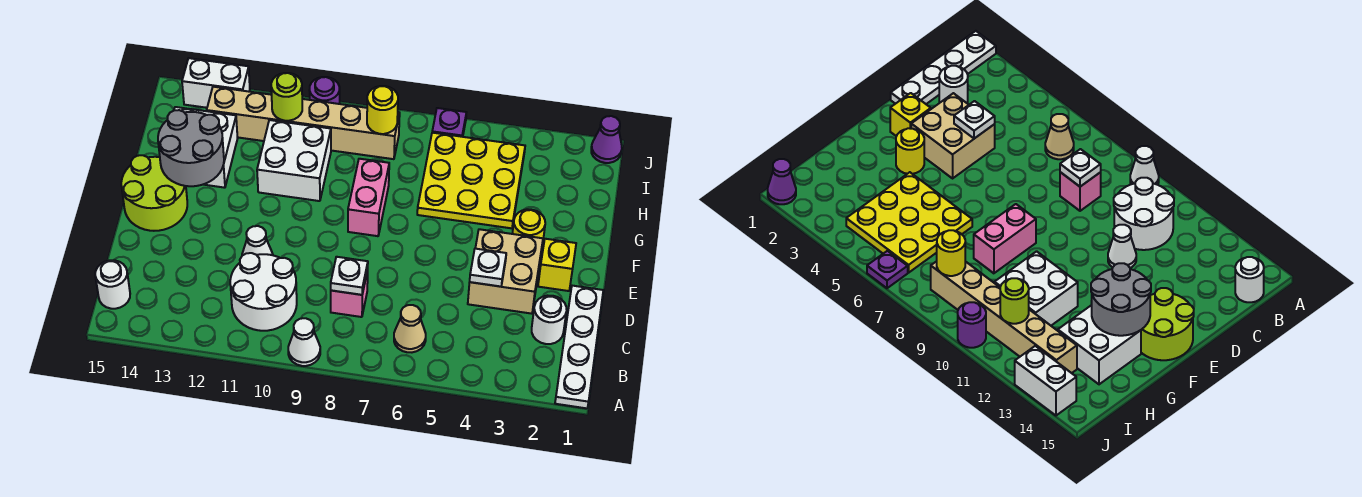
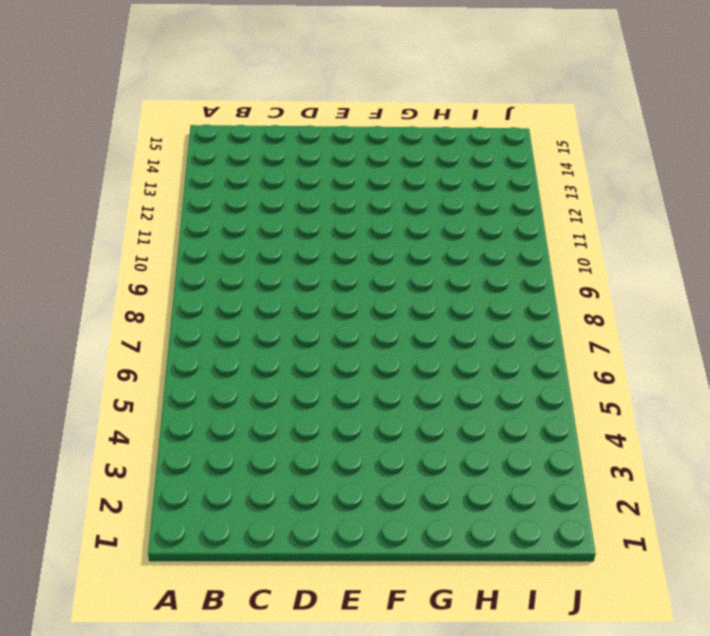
none -> white 1x4 plate [555,286,603,408]
none -> white 1x1 cone [288,318,320,366]
none -> tan 1x1 cone [394,305,426,352]

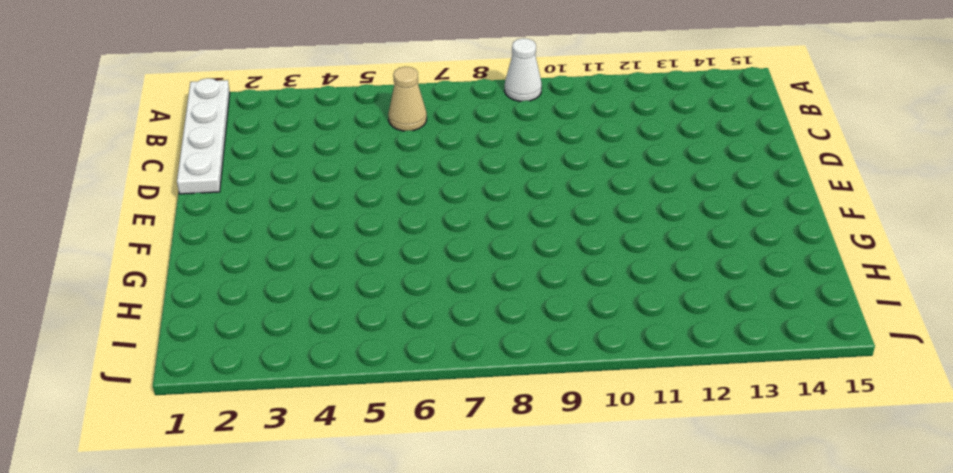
none -> white 2x2 round brick [230,253,297,331]
none -> white 1x1 round brick [95,260,130,309]
none -> white 1x1 round brick [532,296,567,344]

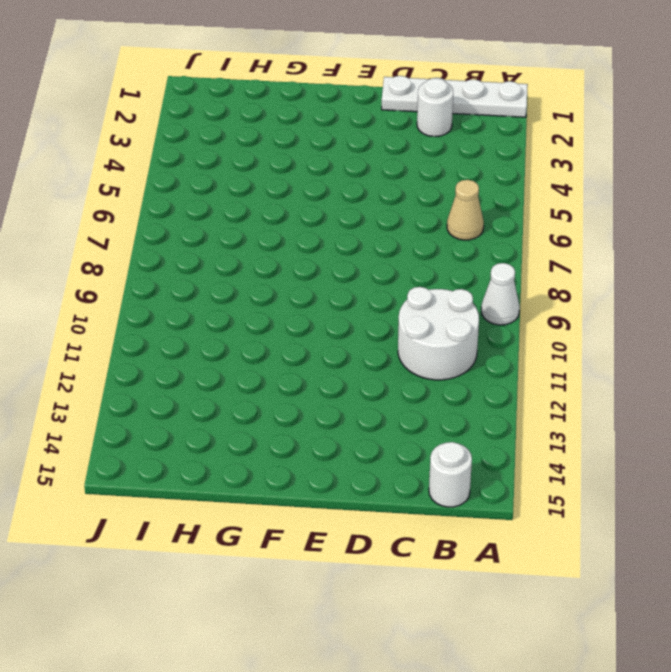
none -> pink 1x1 brick [331,270,368,317]
none -> tan 2x2 brick [468,229,543,314]
none -> white 1x1 cone [242,226,273,256]

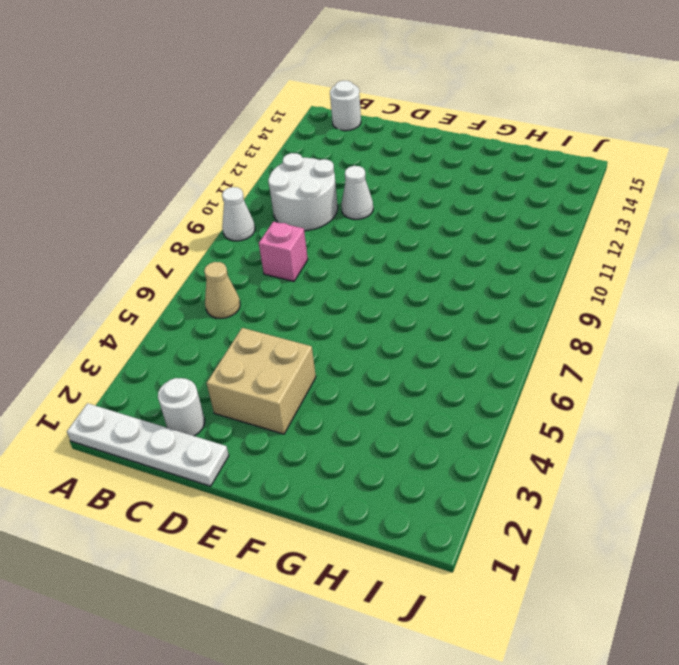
none -> yellow 1x1 brick [538,239,576,291]
none -> lime 2x2 round brick [121,155,187,231]
none -> yellow 1x1 round brick [512,209,545,246]

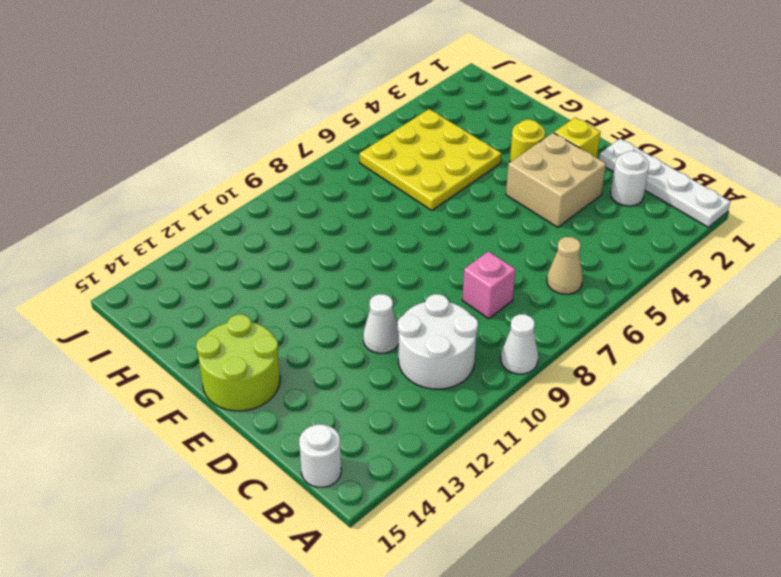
none -> pink 1x2 brick [348,159,389,236]
none -> white 2x2 brick [257,120,331,201]
none -> white 2x2 brick [174,107,238,188]

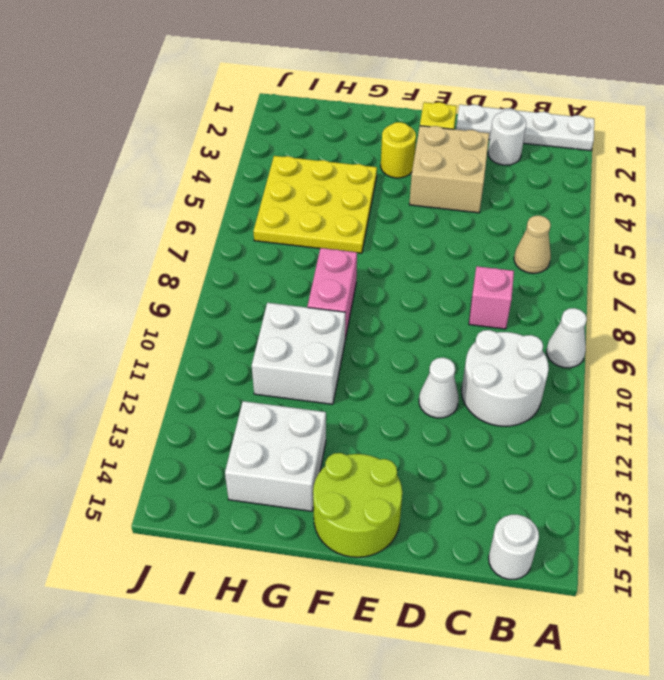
pink 1x2 brick [307,248,357,339] -> pink 1x2 brick turned to [348,159,389,236]
none -> tan 1x6 brick [207,87,400,159]
none -> purple 1x1 cone [591,116,622,163]
none -> purple 1x1 plate [432,108,466,137]

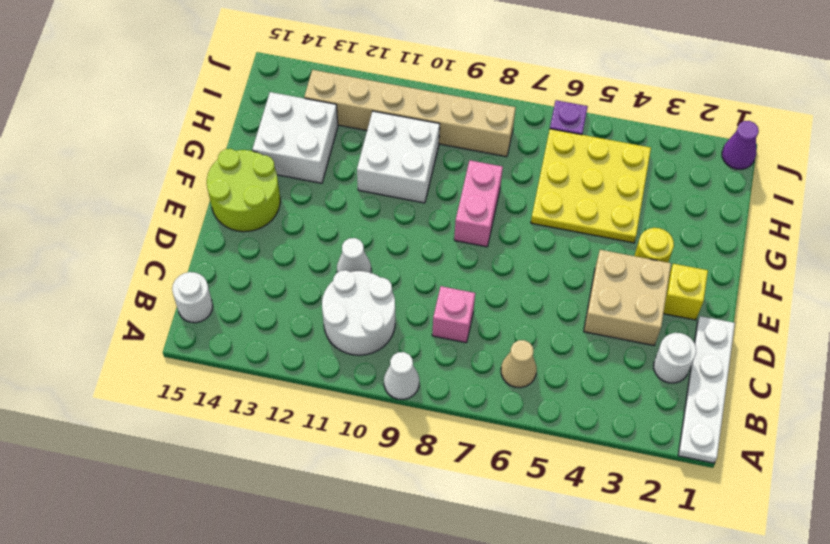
none -> purple 1x1 round brick [309,77,340,104]
none -> white 1x2 brick [182,58,250,108]
none -> white 1x1 plate [331,257,368,295]

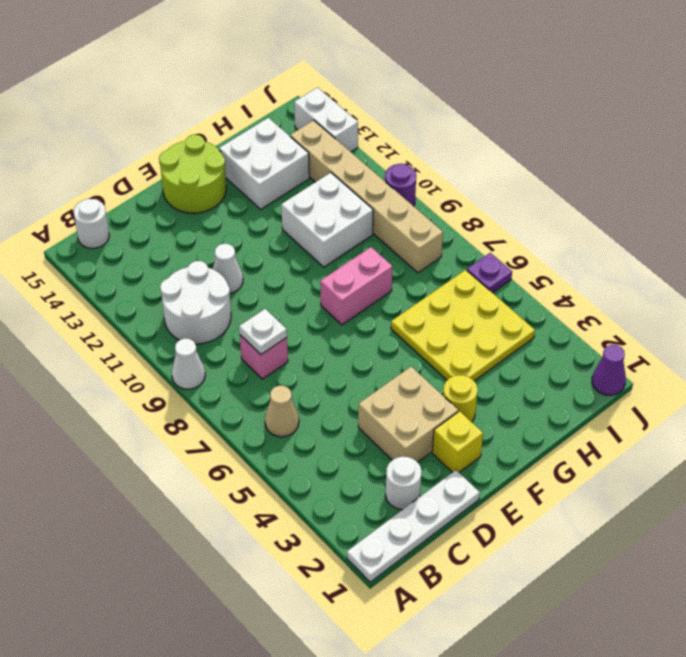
none -> white 1x1 plate [470,249,506,287]
none -> grey 2x2 round brick [158,110,224,186]
none -> yellow 1x1 round brick [367,86,398,134]

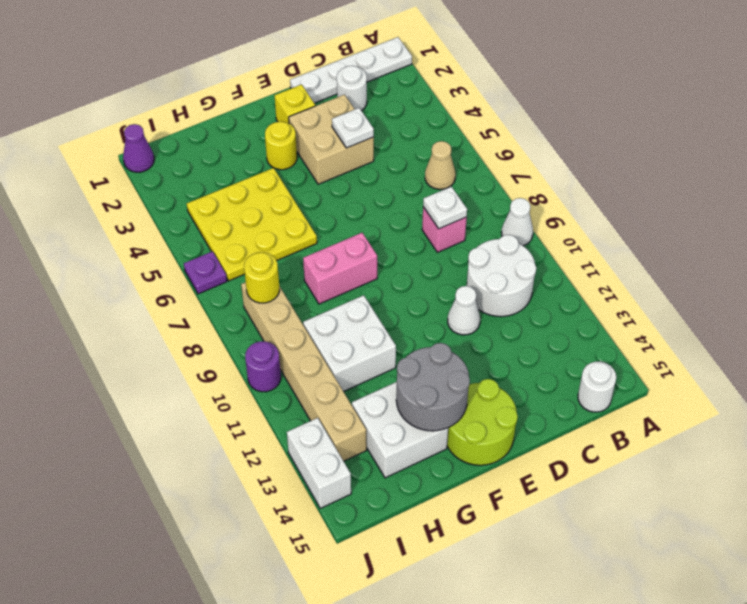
none -> lime 1x1 round brick [271,73,302,121]

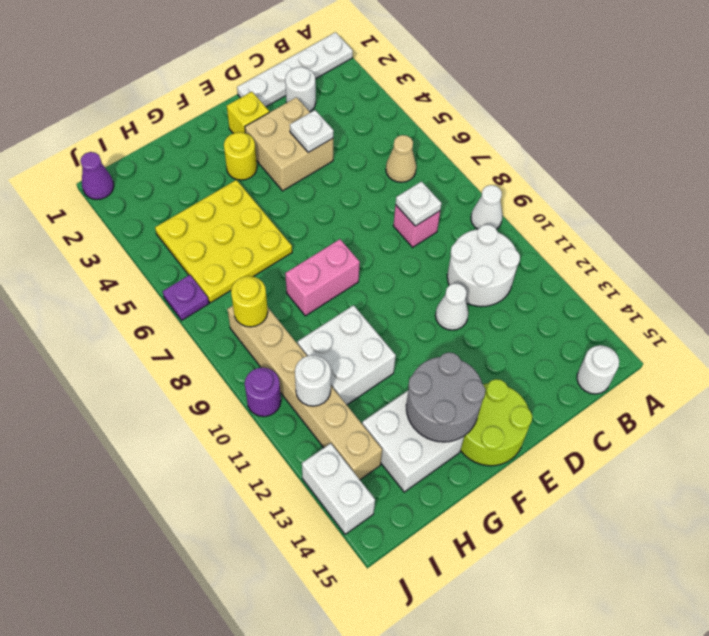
white 1x1 round brick [295,355,331,406] -> lime 1x1 round brick [271,73,302,121]

